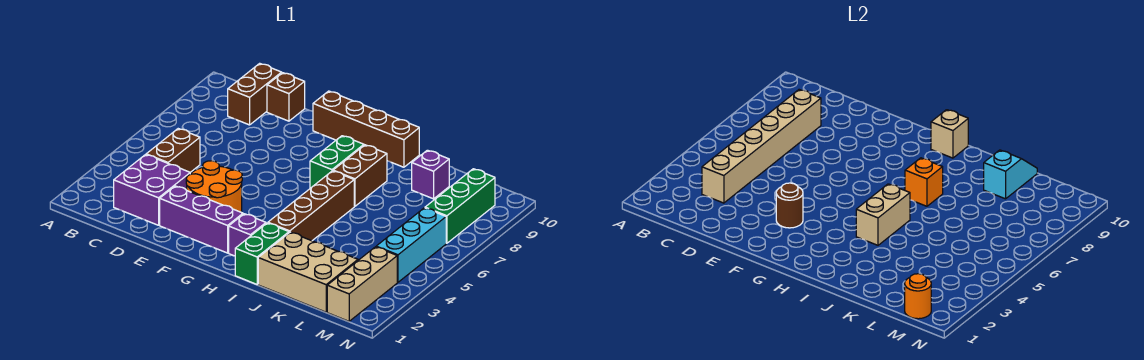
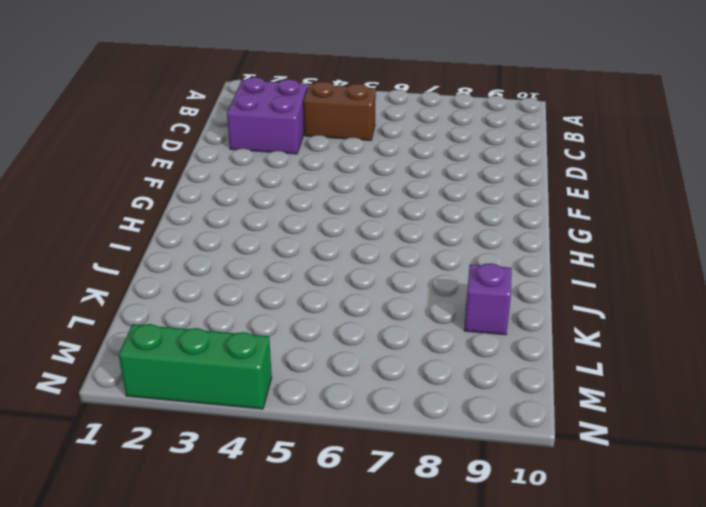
green 1x3 brick [119,324,272,409] -> green 1x3 brick moved to [425,169,495,243]
none -> brown 1x2 brick [228,63,282,125]
none -> brown 1x1 brick [267,73,305,121]
none -> purple 1x3 brick [160,186,243,253]

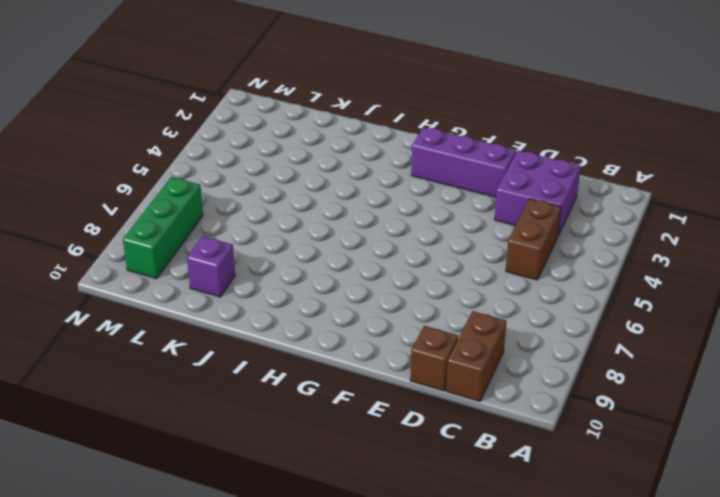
none -> orange 2x2 round brick [186,161,242,212]
none -> brown 1x4 brick [313,91,419,167]
none -> purple 1x1 brick [229,214,266,256]

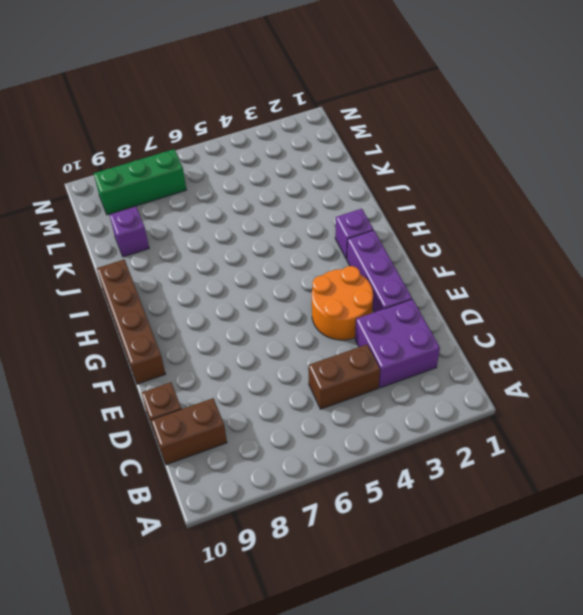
none -> green 1x2 brick [310,136,364,188]
none -> green 1x2 brick [235,223,289,284]
none -> brown 1x4 brick [268,171,354,241]

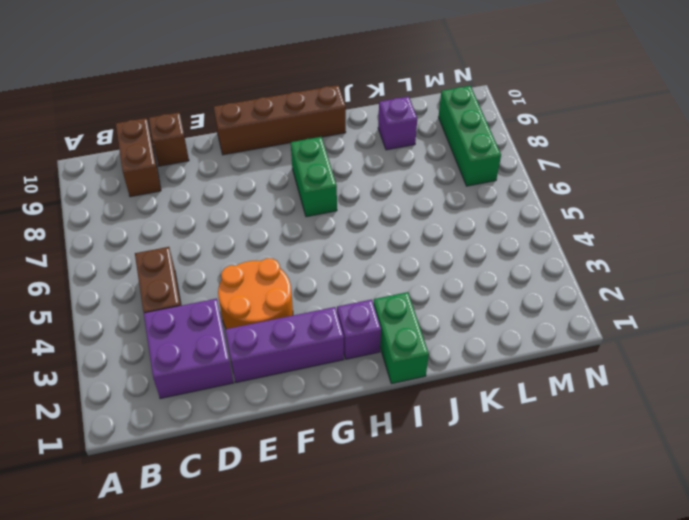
none -> brown 1x4 brick [268,171,354,241]
none -> brown 1x2 brick [333,145,387,206]
none -> tan 2x3 brick [258,232,358,312]

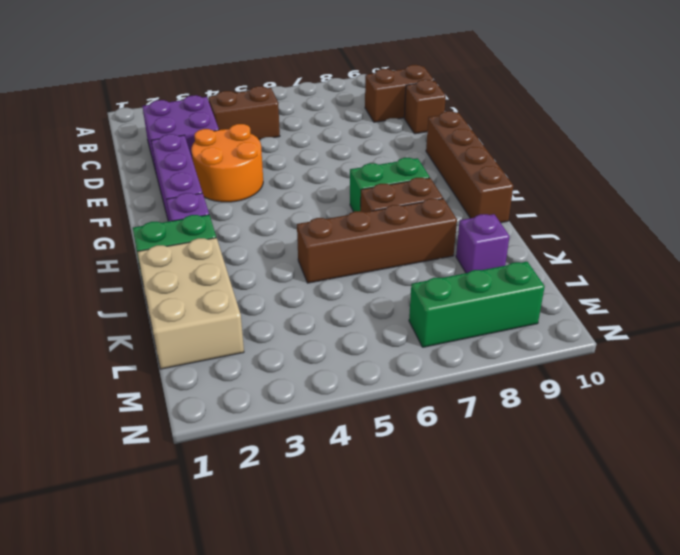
brown 1x4 brick [297,199,457,283] -> brown 1x4 brick moved to [268,171,354,241]
none -> tan 1x3 brick [327,247,397,321]
none -> cyan 1x3 brick [376,208,446,282]
none -> tan 1x6 brick [702,90,821,203]

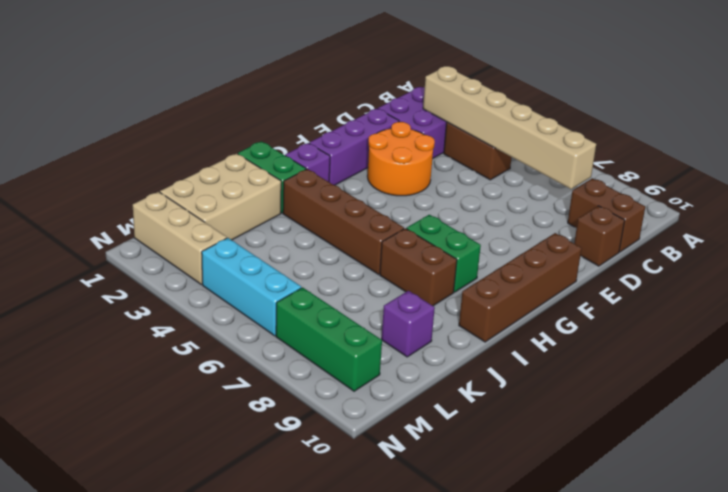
none -> brown 1x1 round brick [776,183,803,228]
none -> tan 1x1 brick [931,110,968,158]
none -> tan 1x2 brick [856,184,910,245]

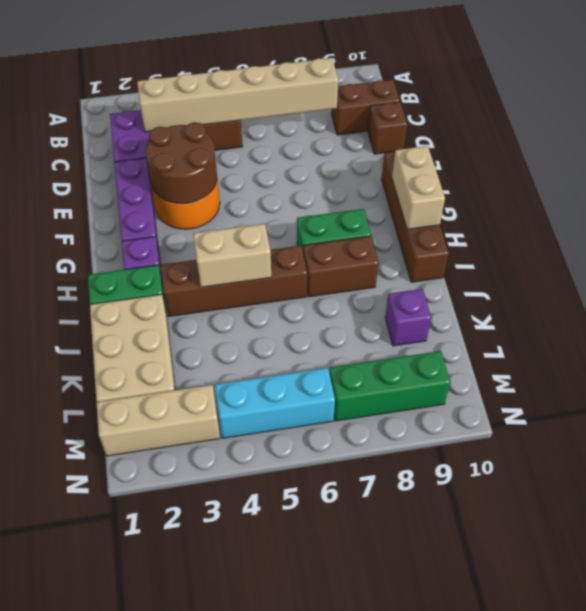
brown 2x2 round brick [146,122,217,204] -> brown 1x1 round brick [776,183,803,228]
tan 1x2 brick [392,146,445,229] -> tan 1x1 brick [931,110,968,158]
none -> orange 1x1 brick [905,158,943,206]
none -> cyan 1x2 slope [984,150,1037,199]
none -> orange 1x1 round brick [905,274,931,319]

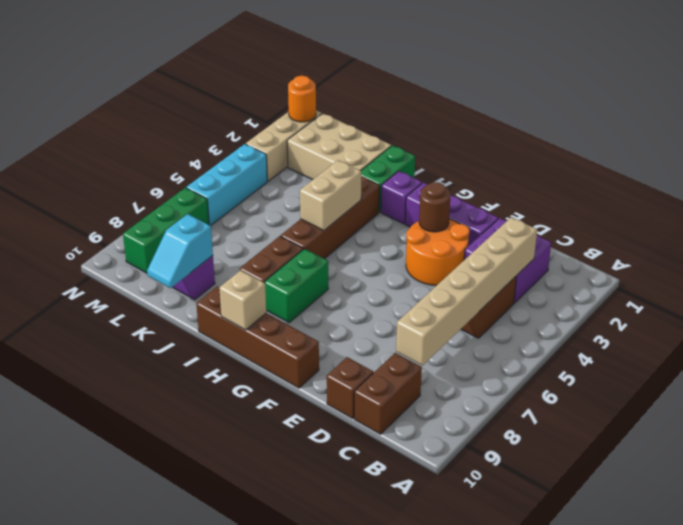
none -> orange 1x1 brick [905,158,943,206]

